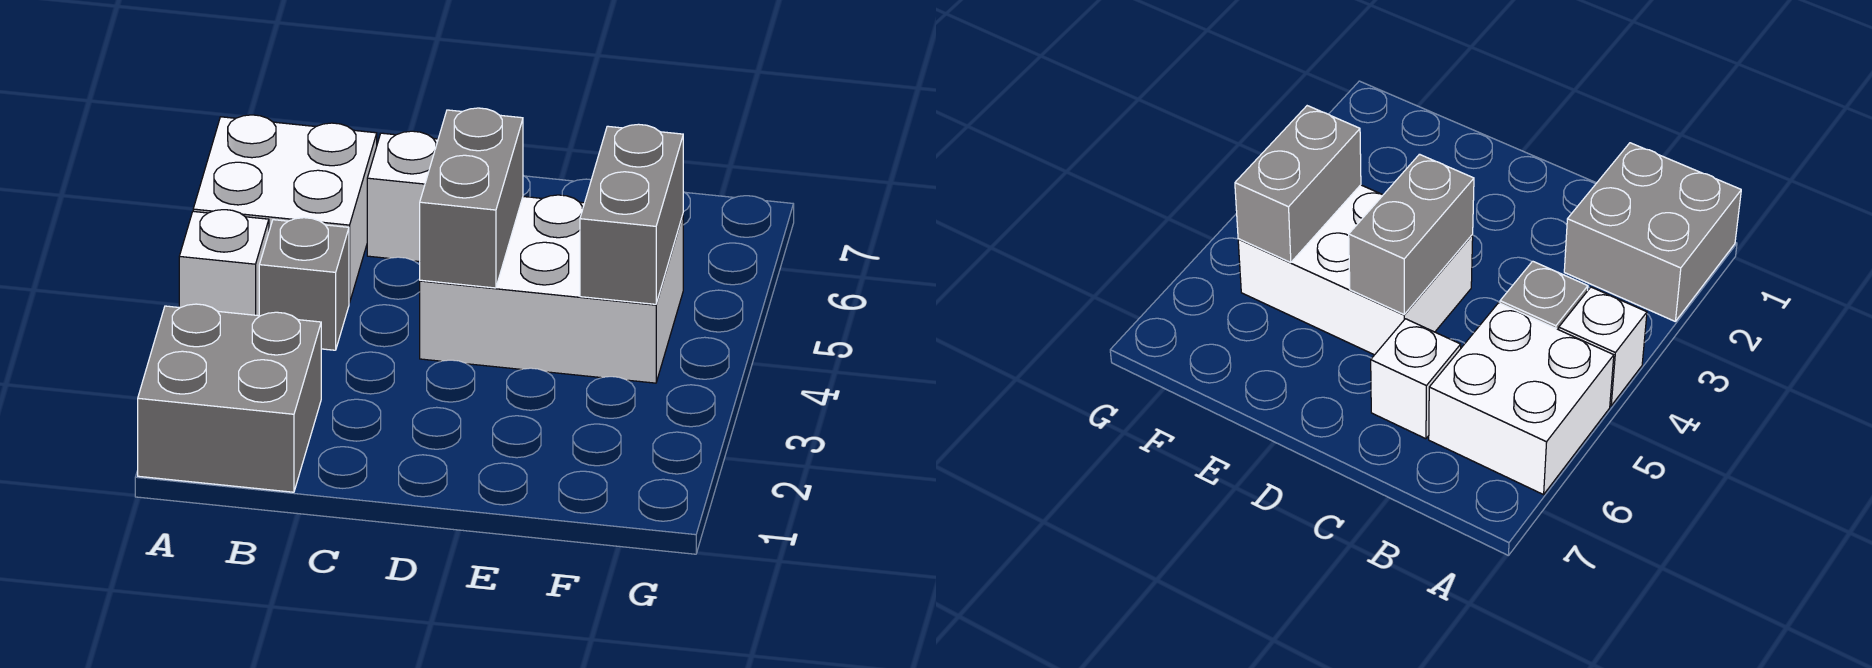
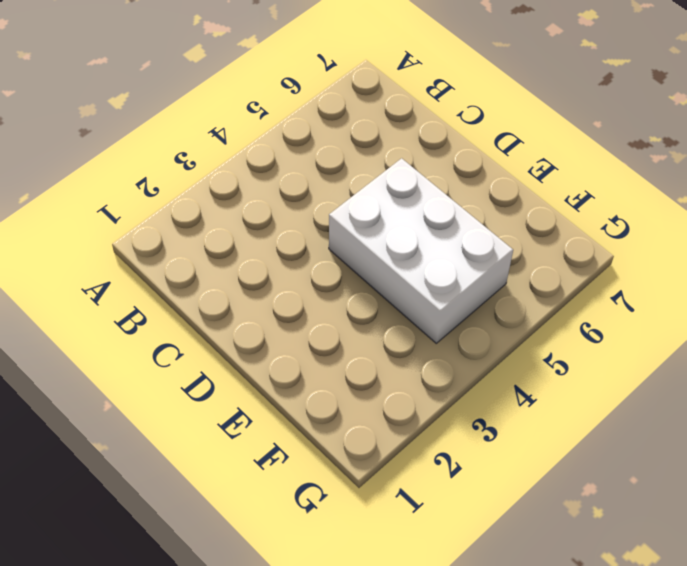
none -> grey 2x2 brick [138,304,321,492]
none -> white 1x1 brick [179,210,269,316]

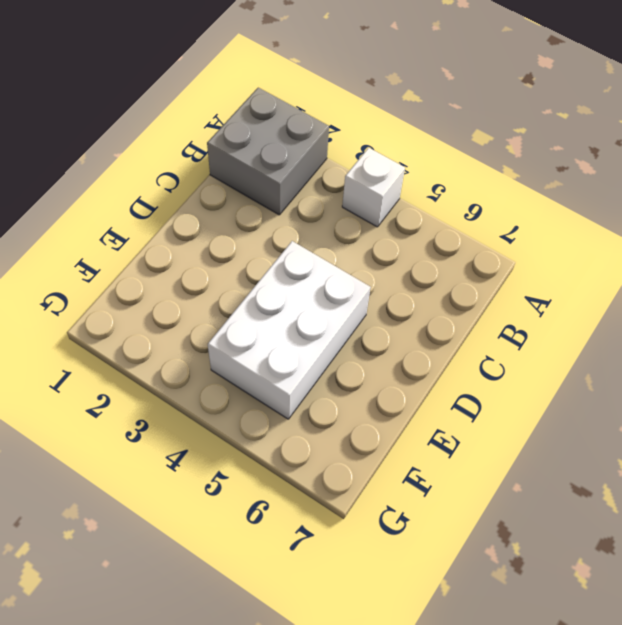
none -> white 2x2 brick [193,115,377,303]
none -> grey 1x1 brick [259,218,349,350]

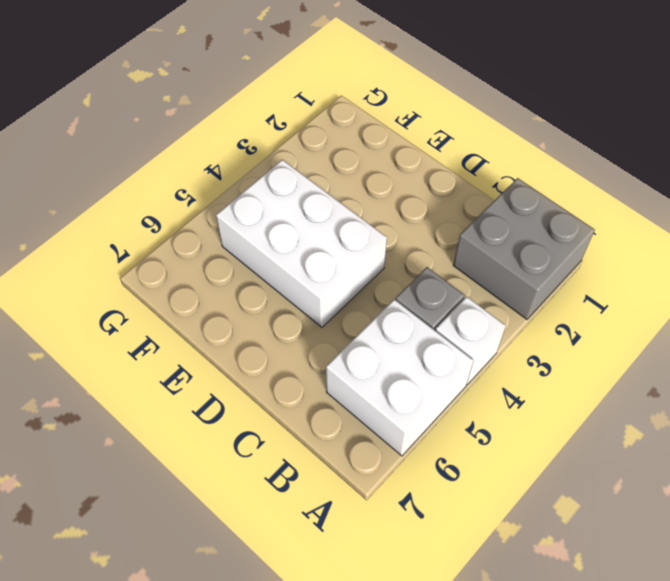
none -> white 1x1 brick [367,131,438,262]
none -> grey 1x2 brick [420,108,523,288]

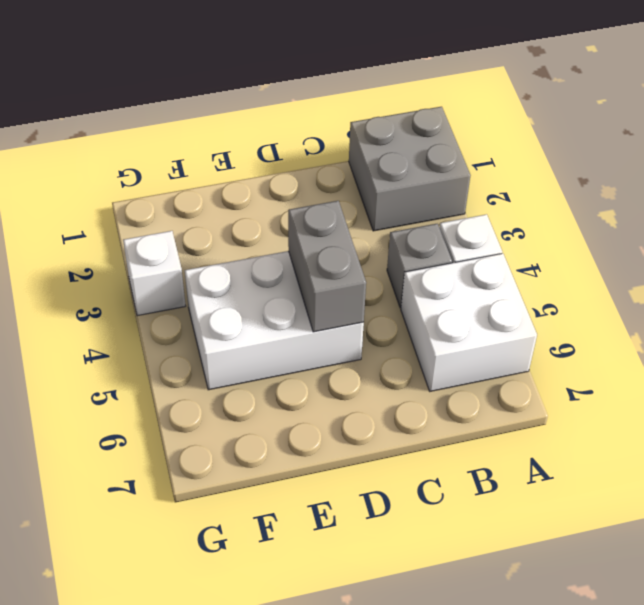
white 1x1 brick [123,231,185,316] -> white 1x1 brick moved to [367,131,438,262]
none -> grey 1x2 brick [580,124,683,304]

